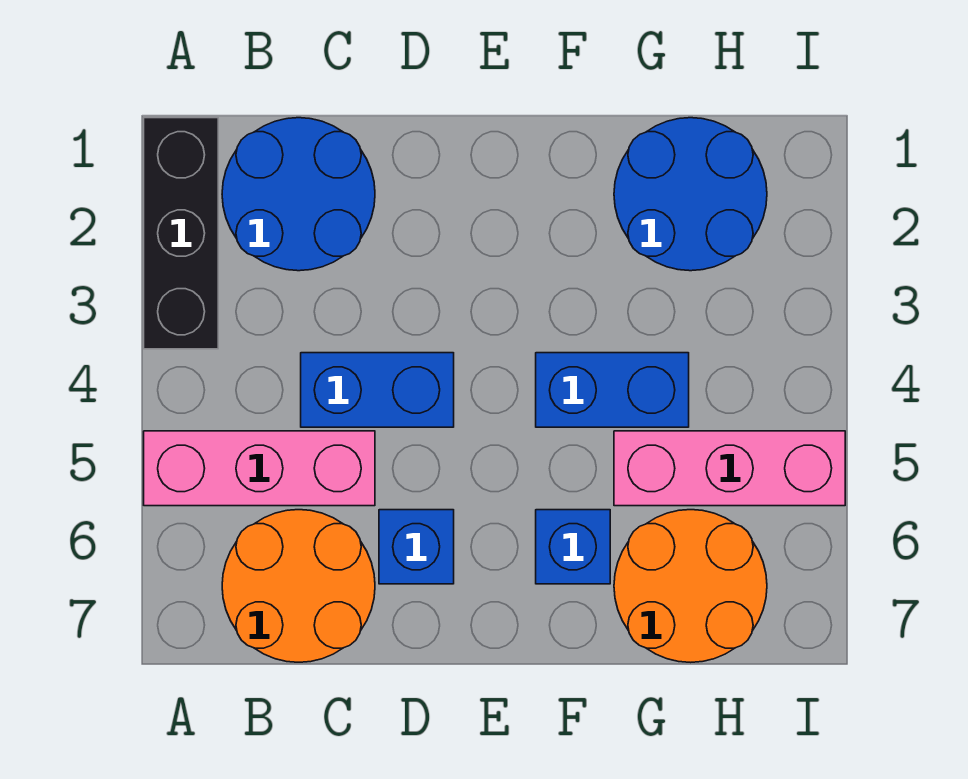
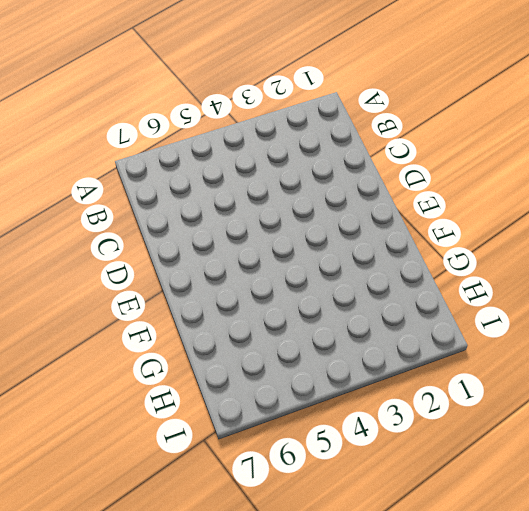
none -> black 1x3 brick [144,118,218,349]
none -> pink 1x3 brick [144,431,375,506]

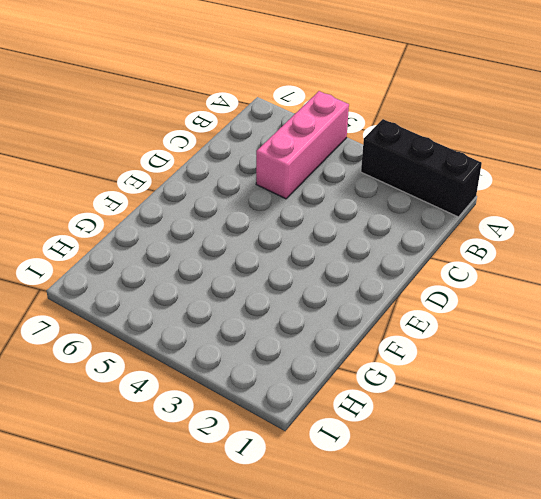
none -> blue 2x2 round brick [222,118,375,271]
none -> orange 2x2 round brick [222,510,375,662]

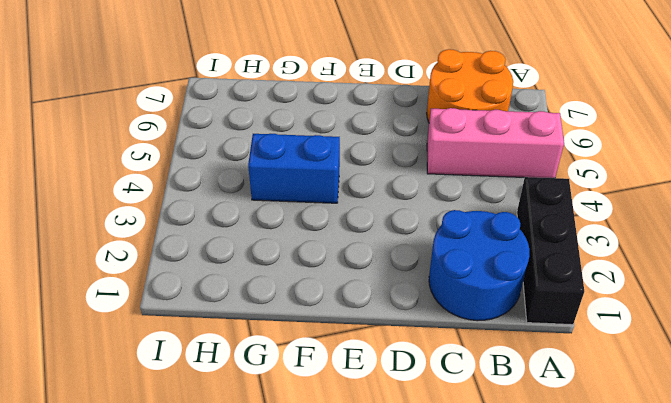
none -> blue 1x2 brick [301,353,454,427]
none -> blue 1x1 brick [379,510,454,584]

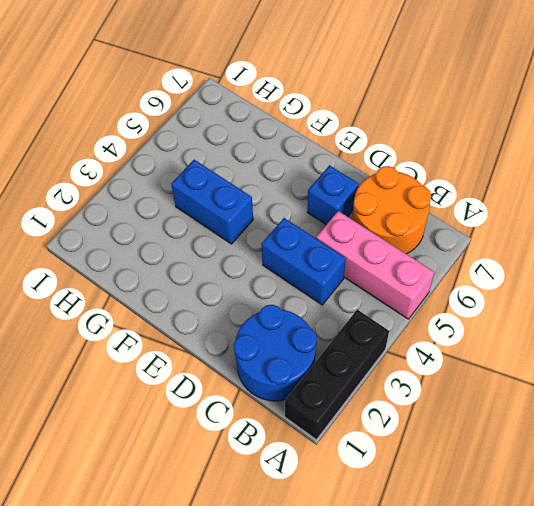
none -> blue 1x1 brick [536,510,610,584]
none -> blue 2x2 round brick [614,118,767,271]

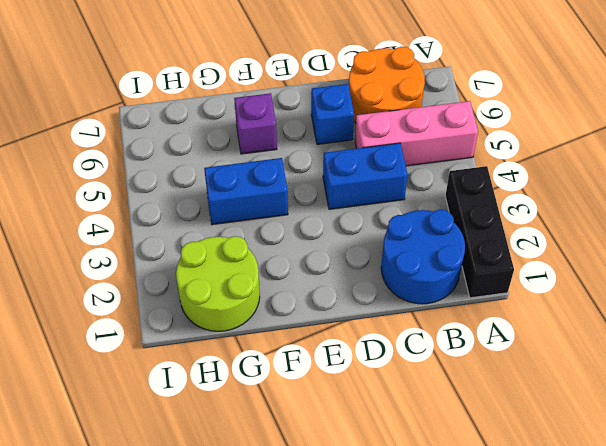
purple 1x1 brick [234,93,277,154] -> blue 1x1 brick [536,510,610,584]
lime 2x2 round brick [176,236,260,331] -> blue 2x2 round brick [614,118,767,271]
none -> pink 1x3 brick [614,431,845,506]
none -> orange 2x2 round brick [614,510,767,662]

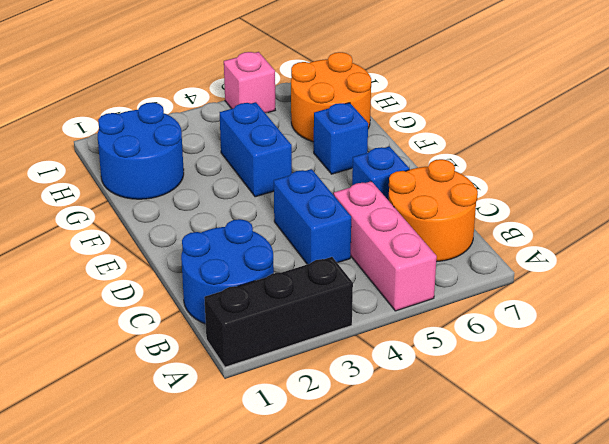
pink 1x1 brick [224,52,275,113] -> pink 1x3 brick [614,431,845,506]

